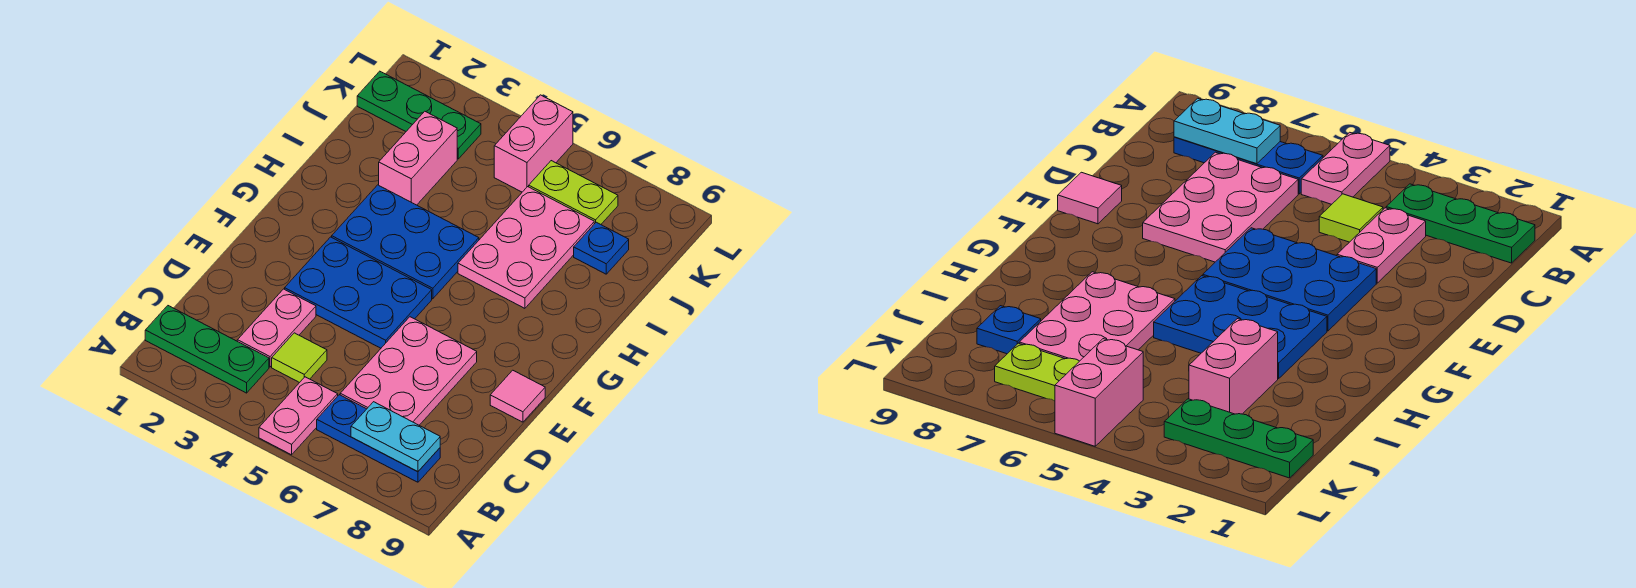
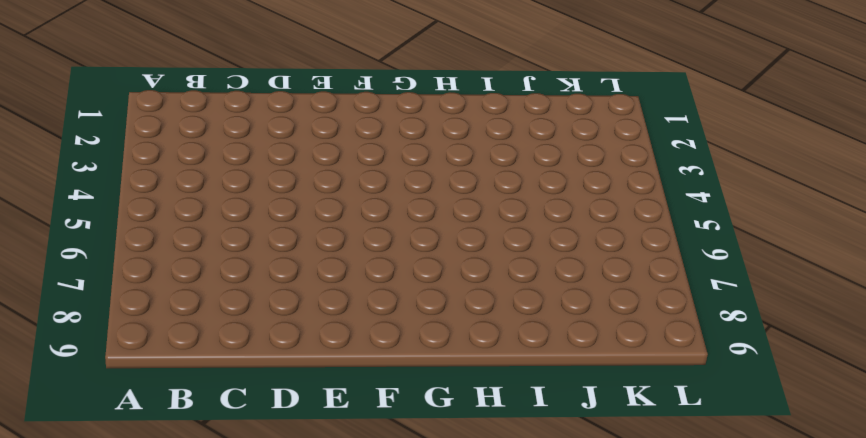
none -> pink 1x2 plate [259,377,338,455]
none -> green 1x3 plate [145,306,269,393]
none -> blue 1x3 plate [317,395,440,482]

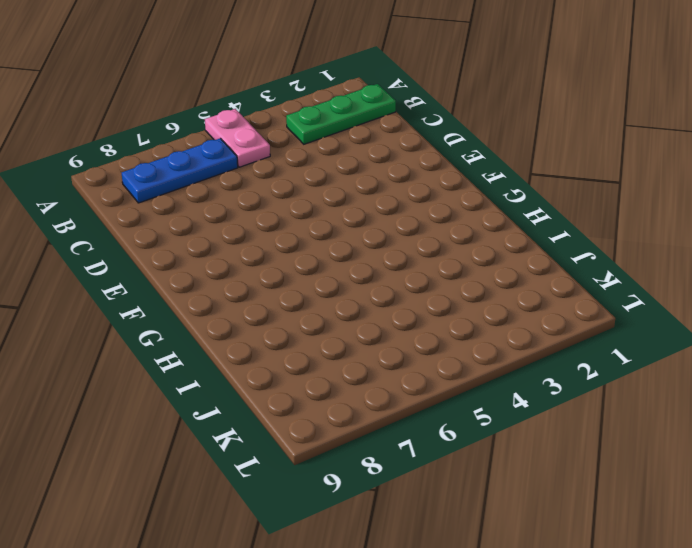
none -> pink 1x2 plate [237,289,316,367]
none -> lime 1x1 tile [272,333,327,383]
none -> pink 2x3 plate [340,317,477,425]

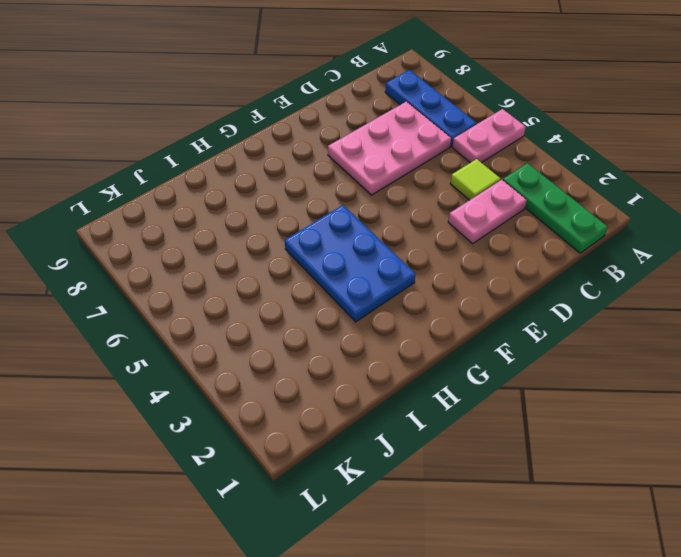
none -> blue 2x3 plate [285,237,432,348]
none -> pink 1x1 tile [490,370,545,422]
none -> pink 2x3 plate [458,187,594,308]

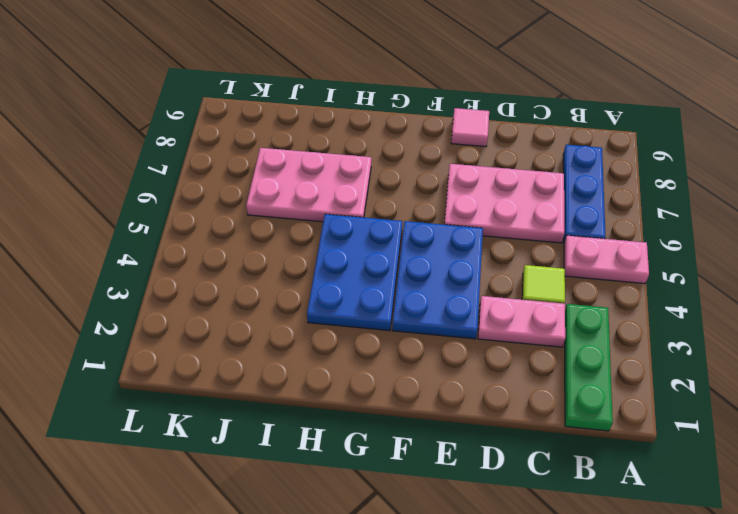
none -> pink 1x2 brick [379,111,457,205]
none -> blue 1x1 plate [574,222,629,274]
none -> green 1x3 plate [357,71,481,159]

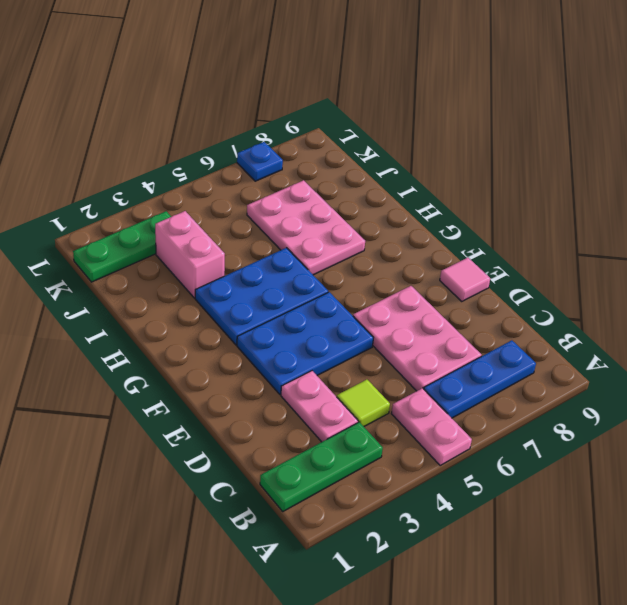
blue 1x1 plate [237,142,283,181] -> blue 1x1 plate moved to [574,222,629,274]
none -> pink 1x2 brick [494,95,573,192]
none -> lime 1x2 plate [529,161,618,224]
none -> cyan 1x2 plate [351,402,440,472]

